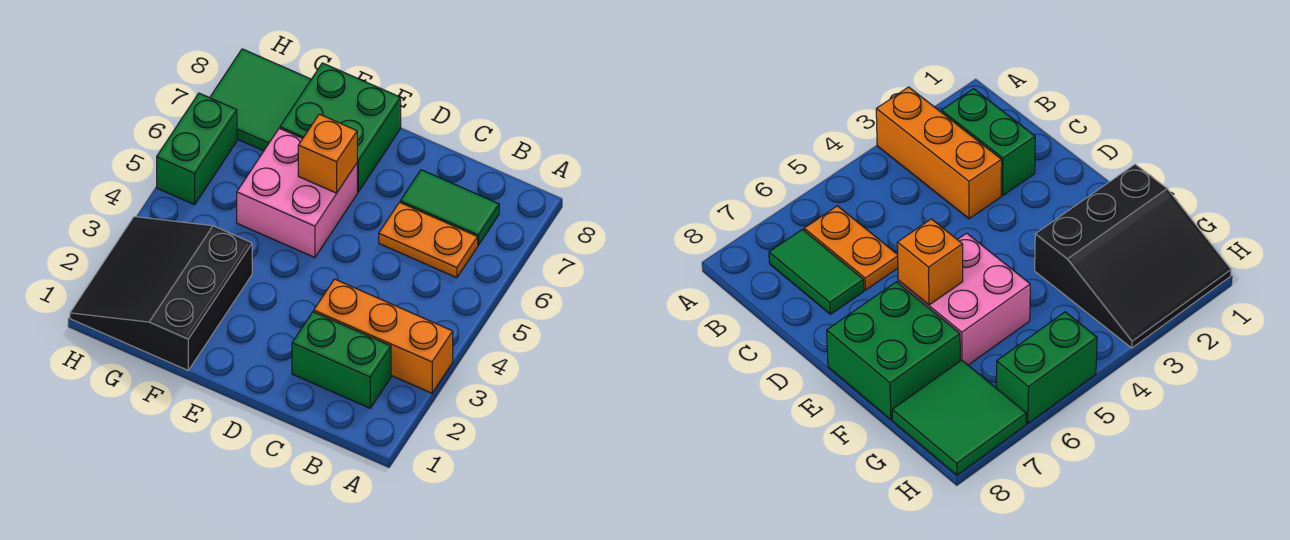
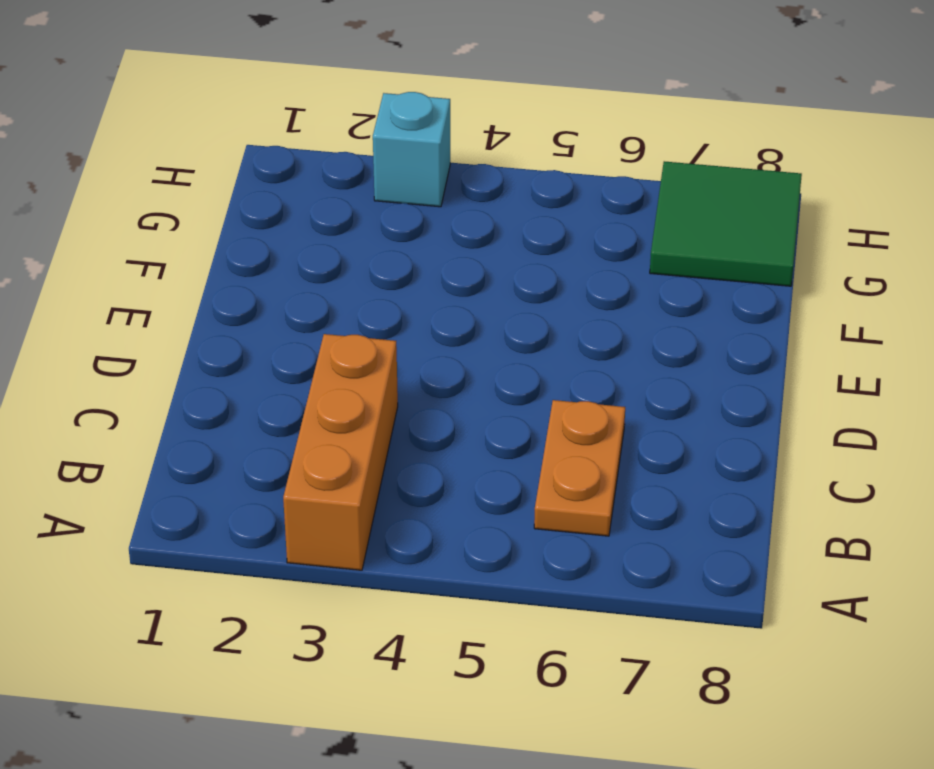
cyan 1x1 brick [373,92,450,207] -> black 3x3 slope [70,217,252,370]
none -> green 1x2 brick [292,312,391,408]
none -> green 1x2 tile [400,170,499,245]

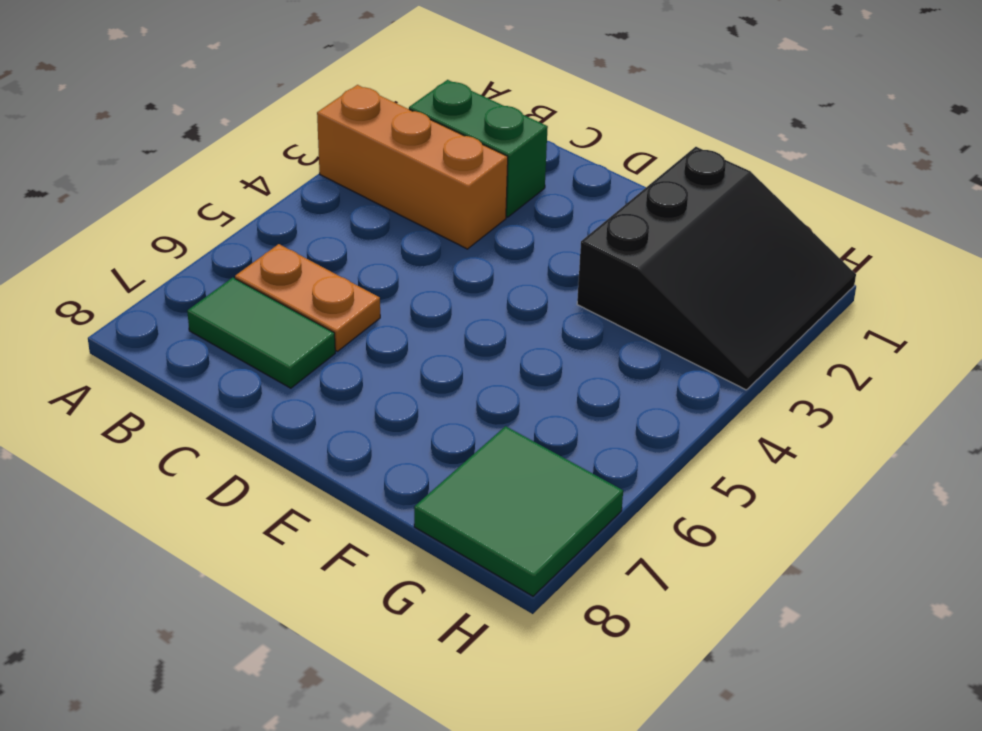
none -> pink 2x2 brick [237,128,357,258]
none -> green 2x2 brick [280,63,401,192]

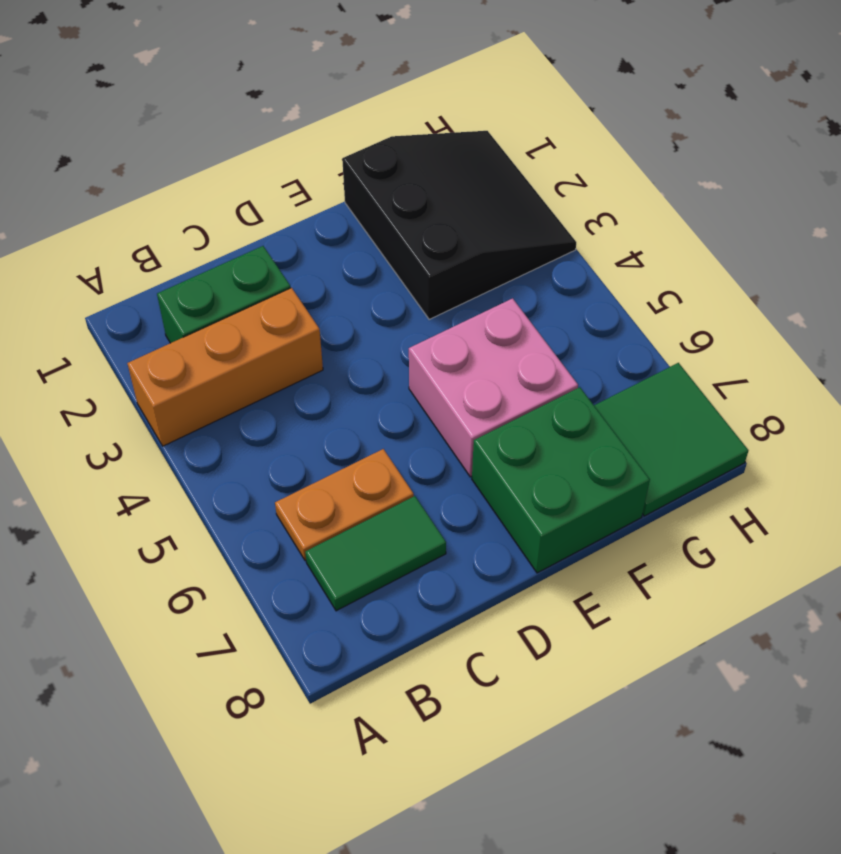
none -> green 1x2 brick [157,93,237,205]
none -> orange 1x1 brick [298,114,357,193]

